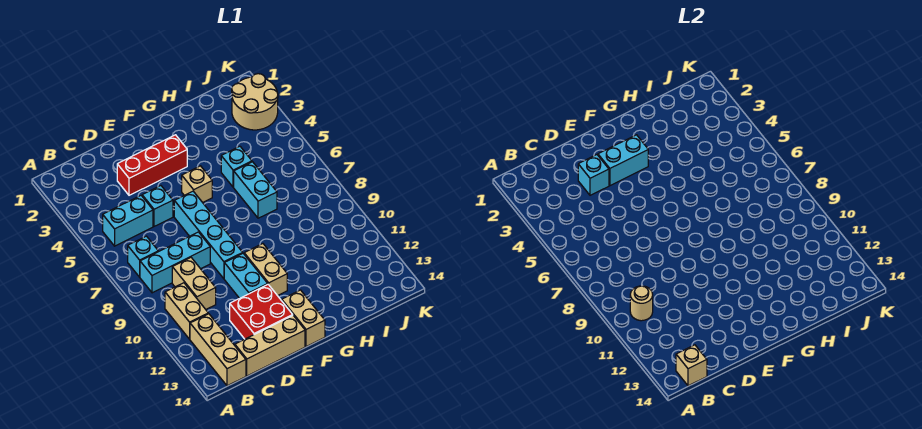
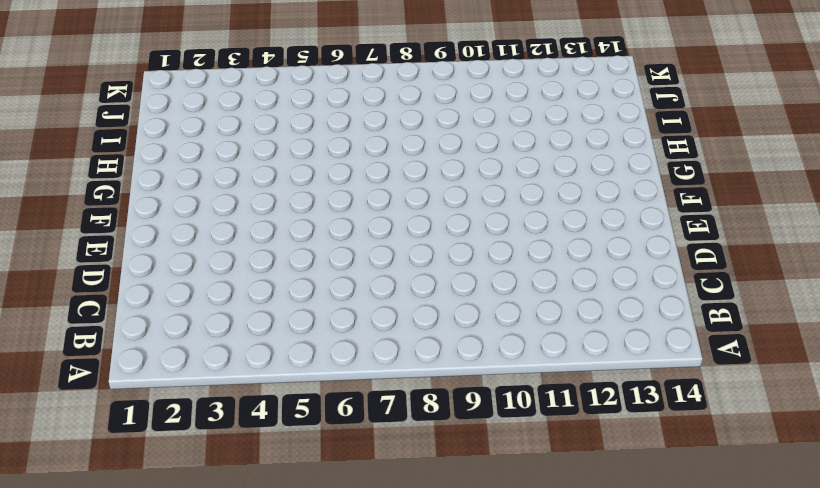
none -> cyan 1x2 brick [103,196,153,246]
none -> cyan 1x1 brick [128,236,158,277]
none -> cyan 1x3 brick [140,232,210,293]

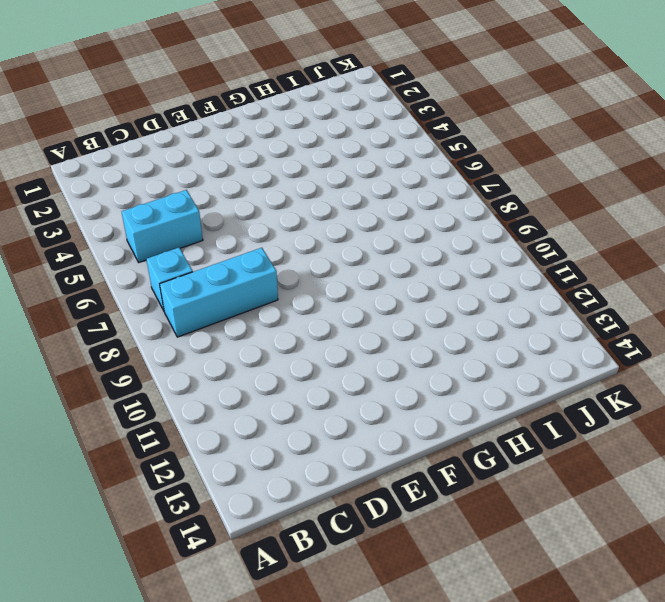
none -> tan 1x2 brick [165,283,208,339]
none -> tan 1x3 brick [190,314,246,386]
none -> tan 1x2 brick [172,258,216,309]

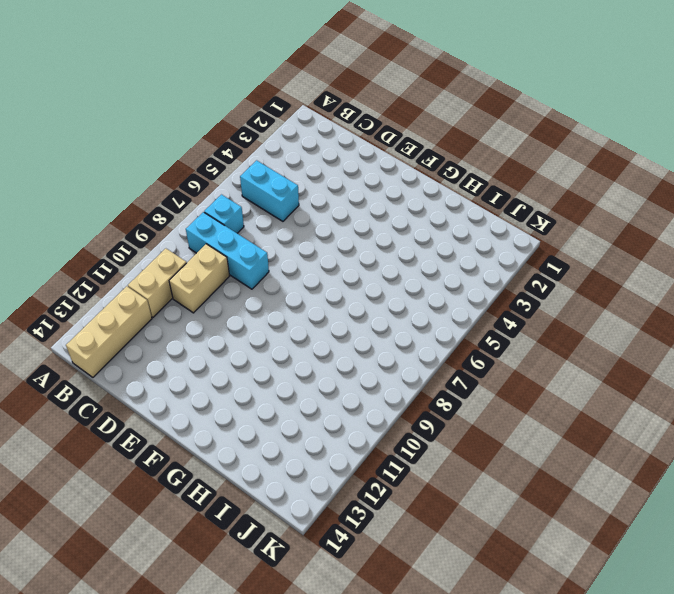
none -> tan 1x3 brick [235,316,305,376]
none -> red 1x3 brick [117,135,187,195]
none -> cyan 1x1 brick [142,186,173,226]

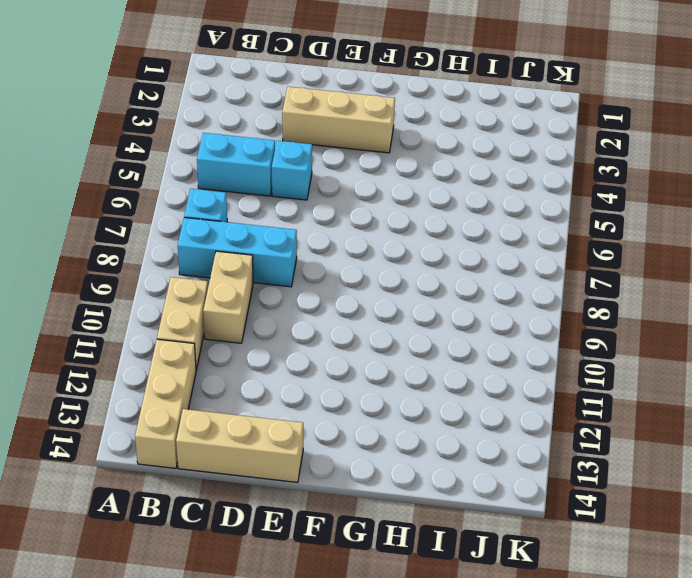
tan 1x3 brick [282,87,395,153] -> red 1x3 brick [117,135,187,195]
none -> red 2x2 brick [230,285,293,339]
none -> cyan 1x4 brick [174,191,243,279]
none -> cyan 1x2 brick [224,254,268,298]

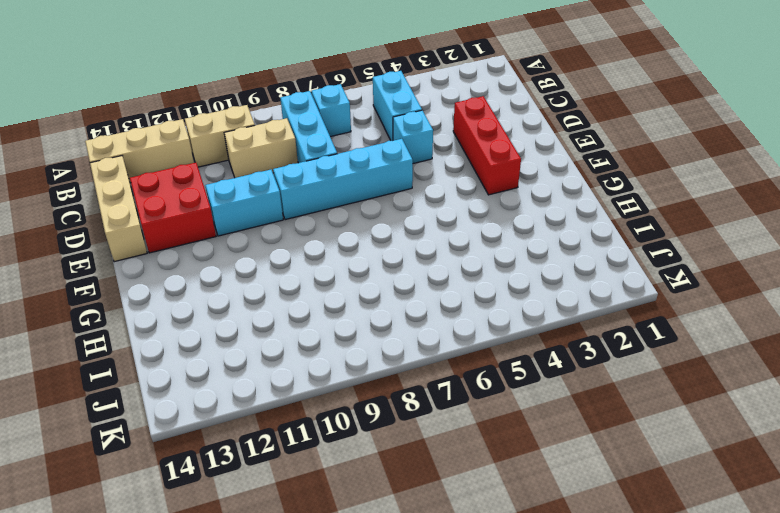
none -> tan 1x1 brick [182,166,212,203]
none -> tan 1x2 brick [244,244,287,296]
none -> tan 1x2 brick [282,290,325,347]

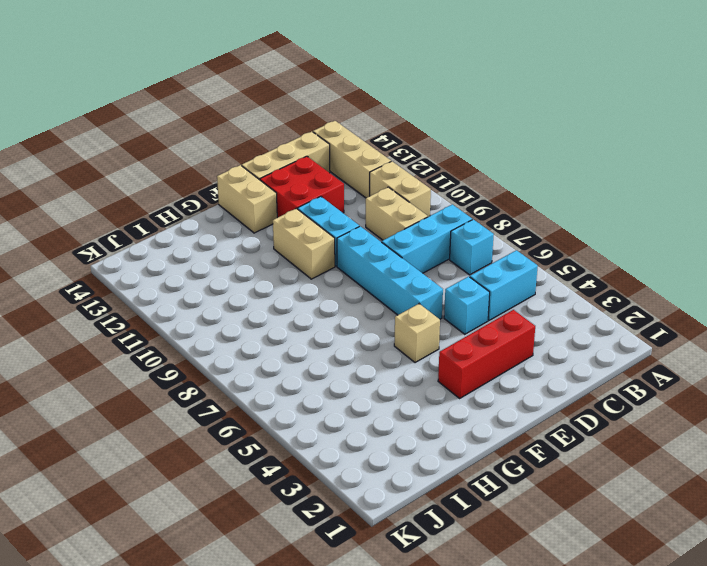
none -> cyan 1x1 brick [221,146,252,187]
none -> cyan 1x2 brick [234,162,277,218]
none -> tan 2x2 round brick [232,74,278,130]

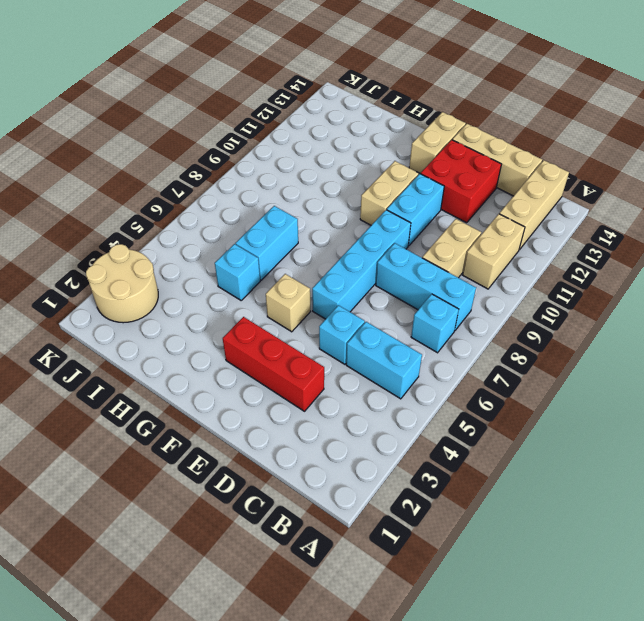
none -> tan 1x1 round brick [630,286,653,321]
none -> tan 1x1 brick [676,345,707,386]
none -> cyan 1x1 brick [578,155,609,195]

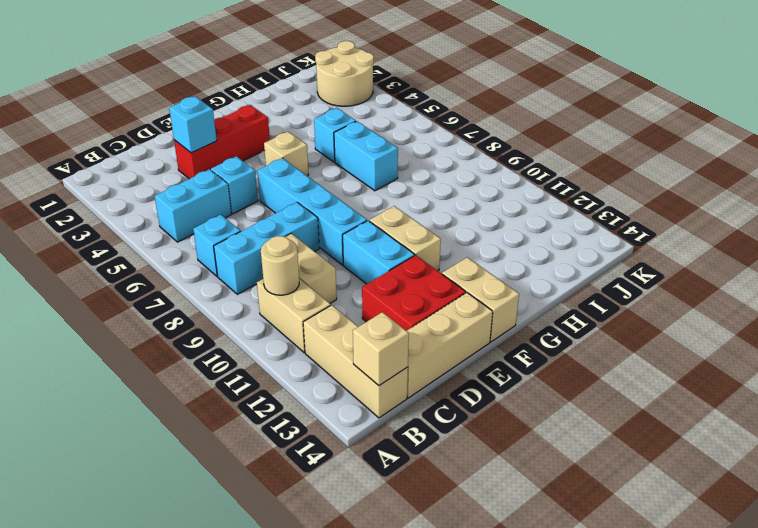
none -> cyan 1x2 brick [598,135,648,186]

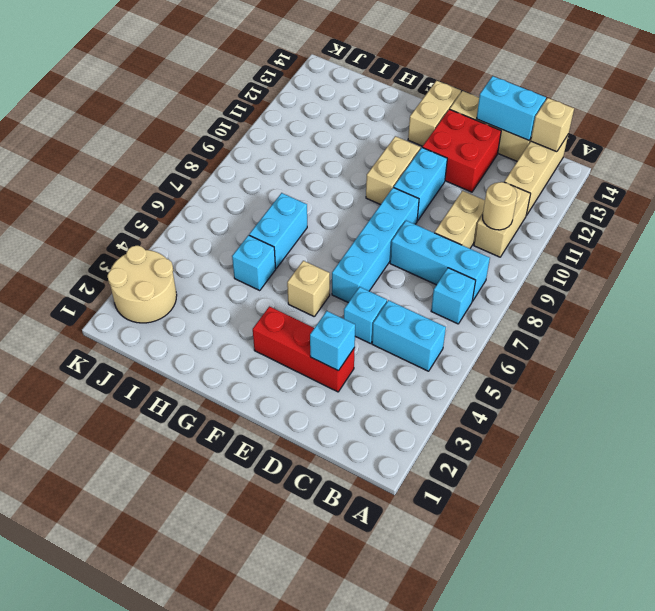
cyan 1x2 brick [477,76,546,140] -> cyan 1x2 brick moved to [598,135,648,186]

